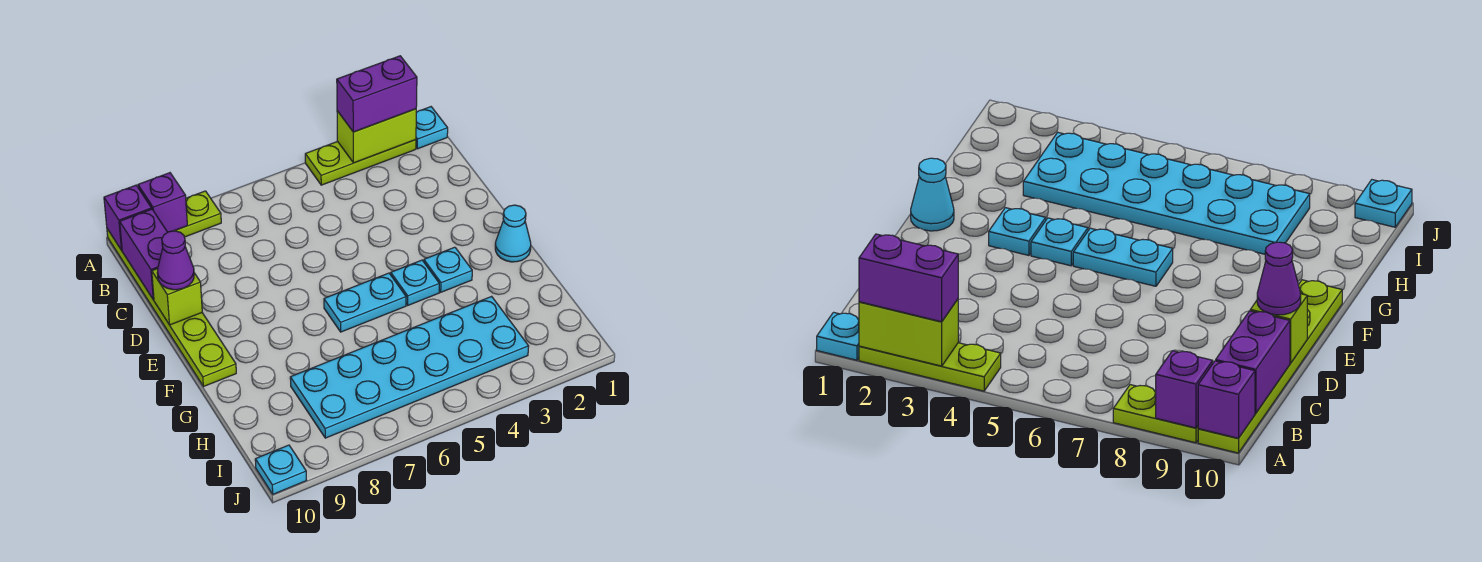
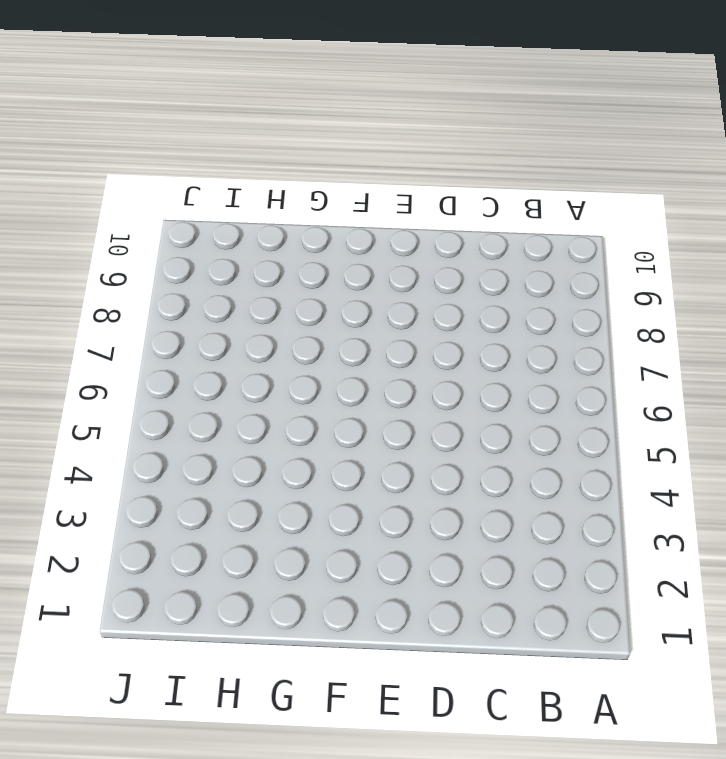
none -> cyan 1x1 plate [416,107,448,149]
none -> lime 1x3 plate [305,140,416,185]
none -> lime 1x2 plate [175,191,221,237]

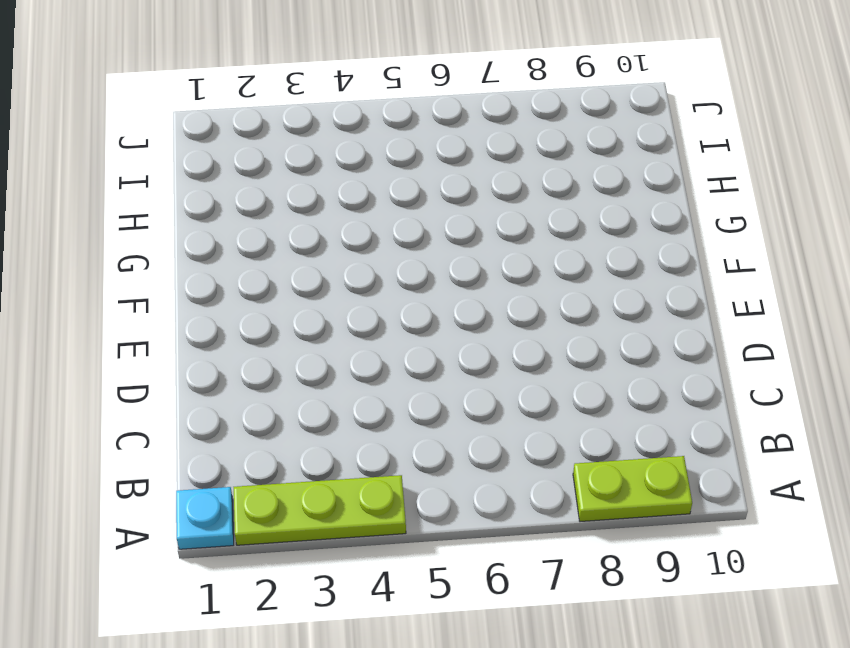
none -> lime 1x6 plate [107,229,236,387]
none -> cyan 1x1 cone [495,205,531,262]
none -> cyan 1x1 plate [424,247,472,292]

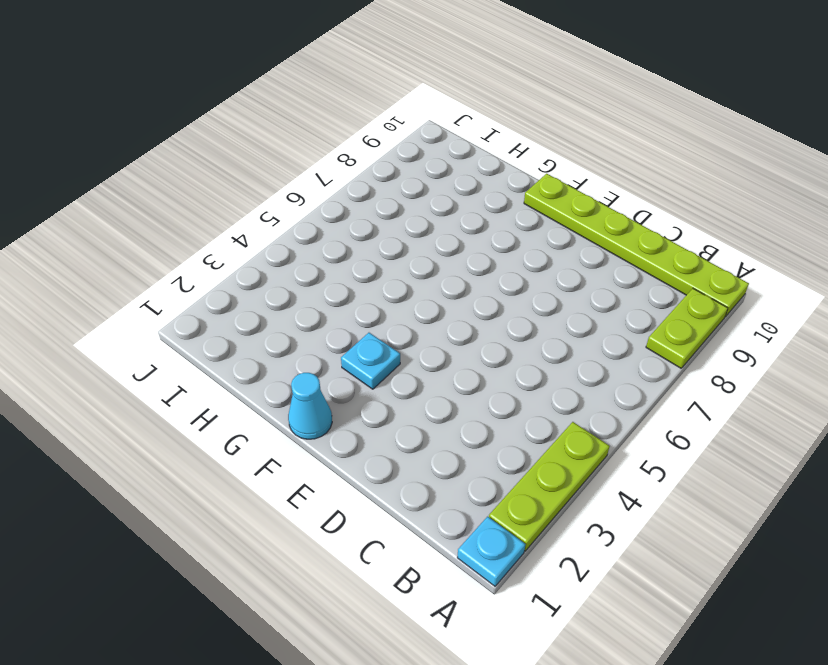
none -> cyan 1x1 plate [391,260,439,305]
none -> cyan 1x2 plate [324,273,406,332]
none -> cyan 2x6 plate [290,296,529,438]

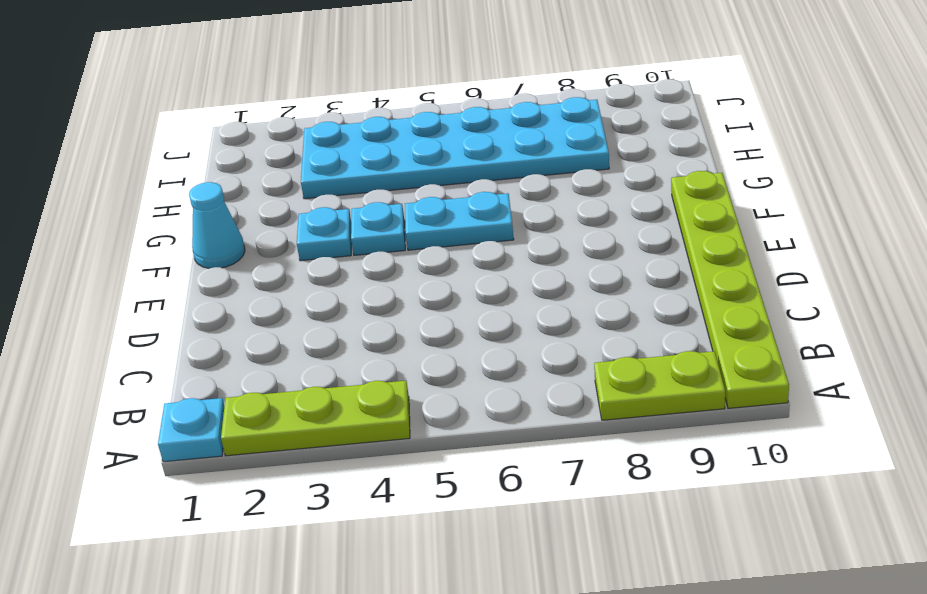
none -> cyan 1x1 plate [255,445,306,494]
none -> lime 1x2 brick [337,109,416,163]
none -> purple 1x1 brick [138,173,187,232]

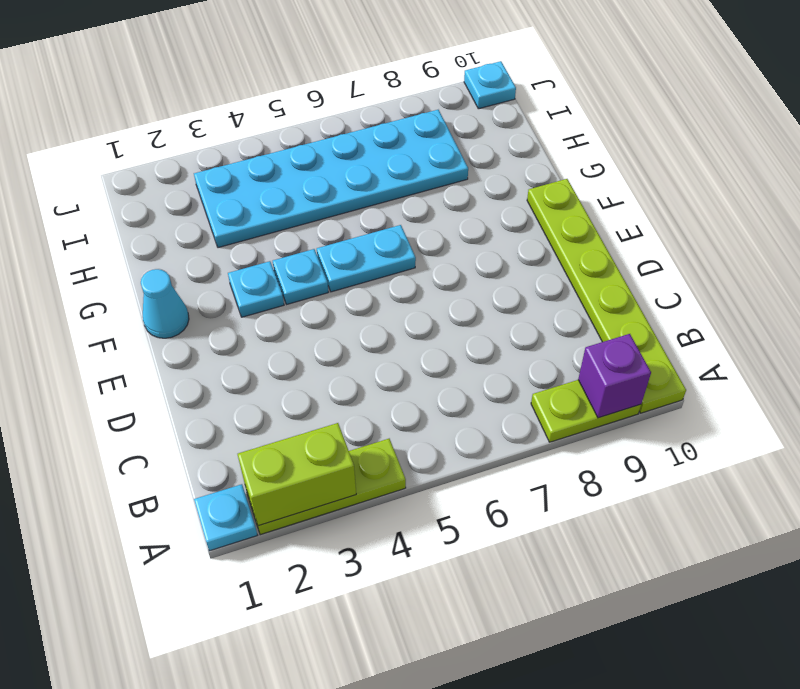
none -> purple 1x1 brick [104,185,152,250]
none -> purple 1x2 brick [120,209,168,300]
none -> lime 1x1 brick [152,269,202,325]

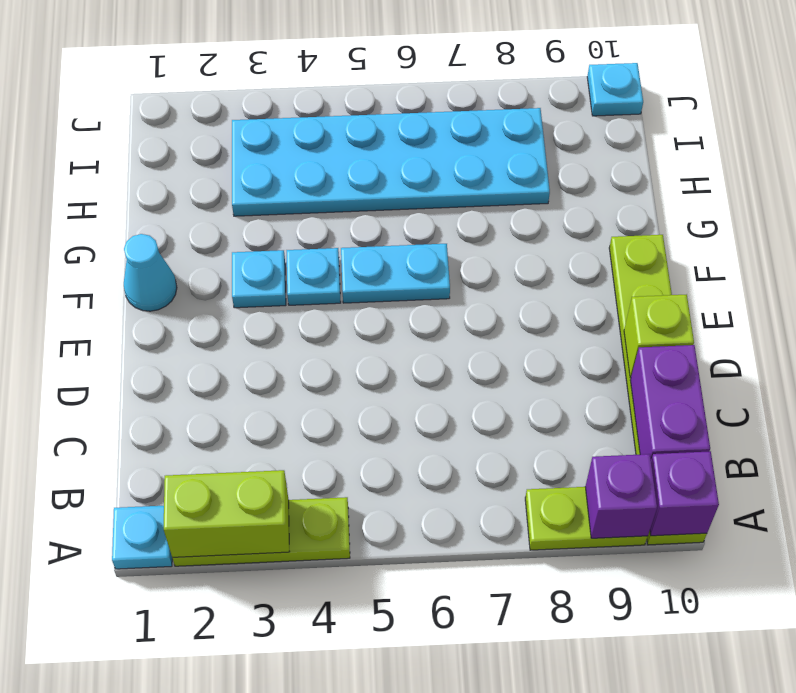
none -> purple 1x2 brick [337,56,417,132]
none -> purple 1x1 cone [157,231,194,290]

